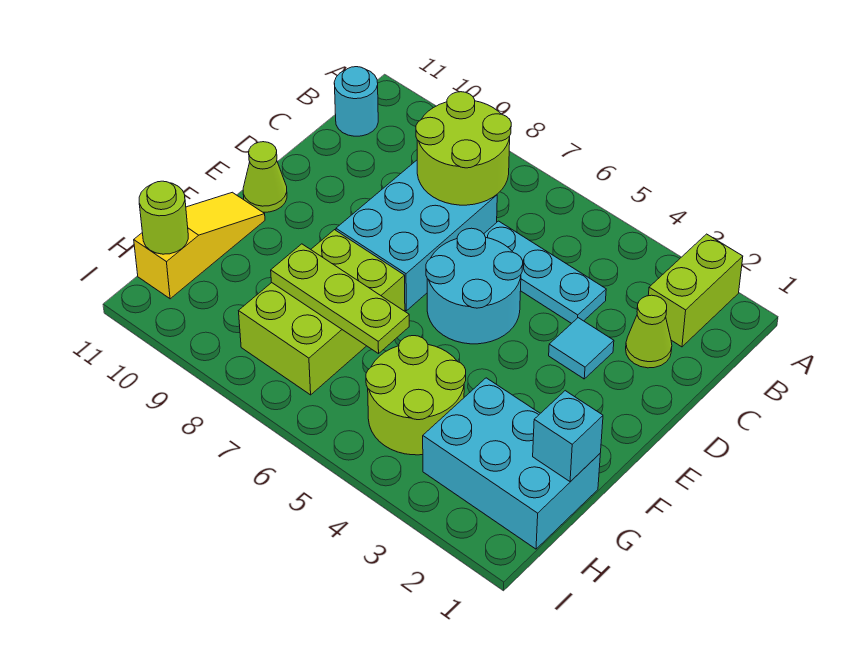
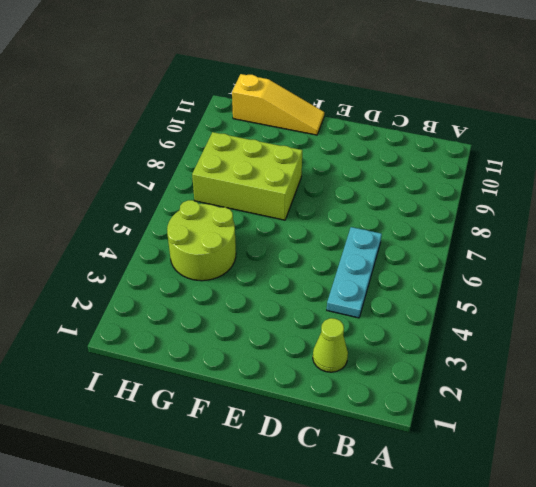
none -> lime 1x2 brick [648,234,743,347]
none -> cyan 1x1 round brick [334,67,378,136]
none -> cyan 2x3 brick [336,160,497,311]

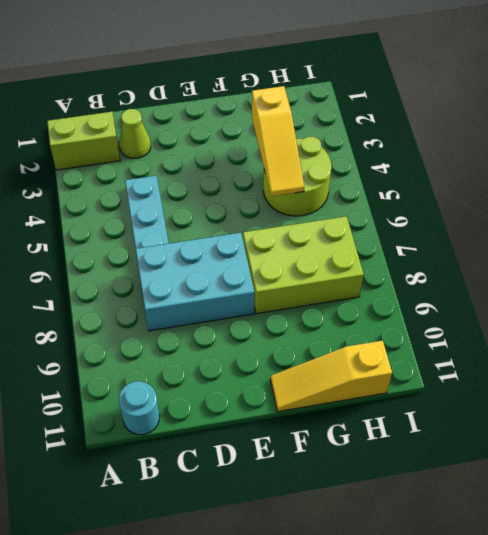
yellow 1x3 slope [252,86,304,196] -> none
none -> cyan 1x1 tile [549,318,614,379]
none -> cyan 2x2 round brick [426,228,523,344]
none -> lime 1x1 cone [243,142,287,212]

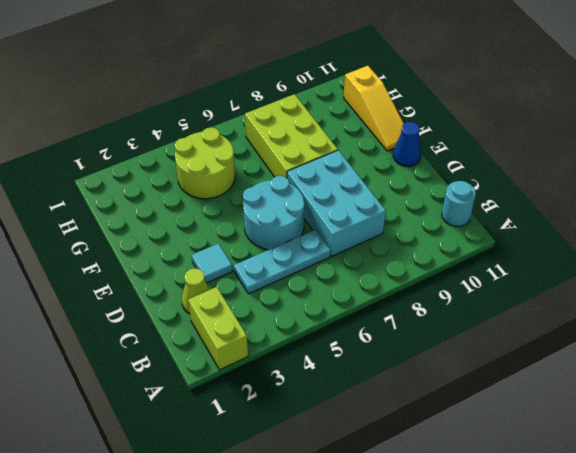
blue 1x1 cone [393,122,421,166] -> lime 1x1 cone [243,142,287,212]
none -> cyan 2x3 brick [423,378,600,549]
none -> lime 2x2 round brick [416,92,511,205]
none -> cyan 1x1 brick [533,391,603,482]

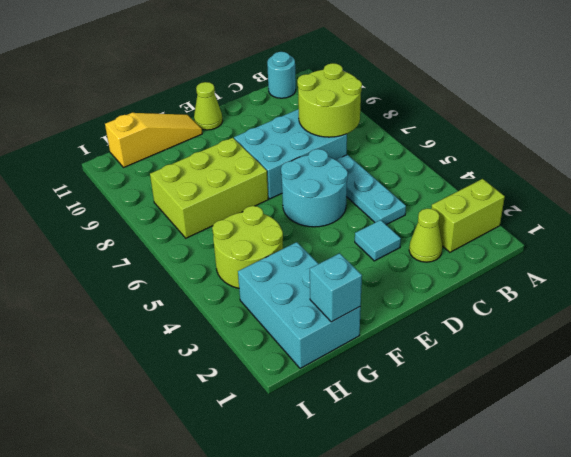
none -> lime 1x3 plate [271,244,409,354]
none -> lime 1x1 round brick [139,181,188,254]

